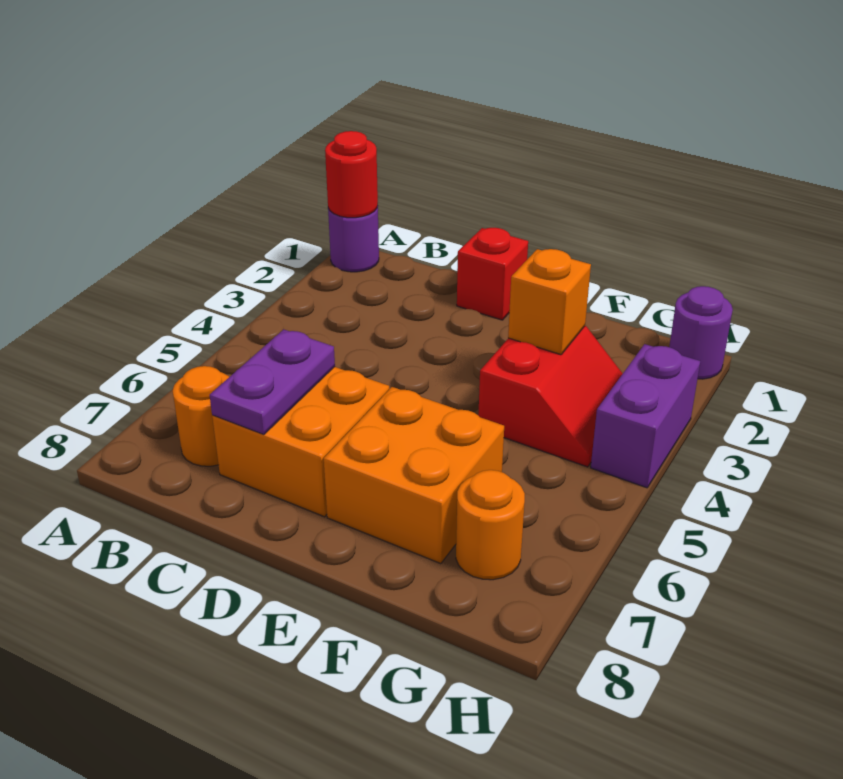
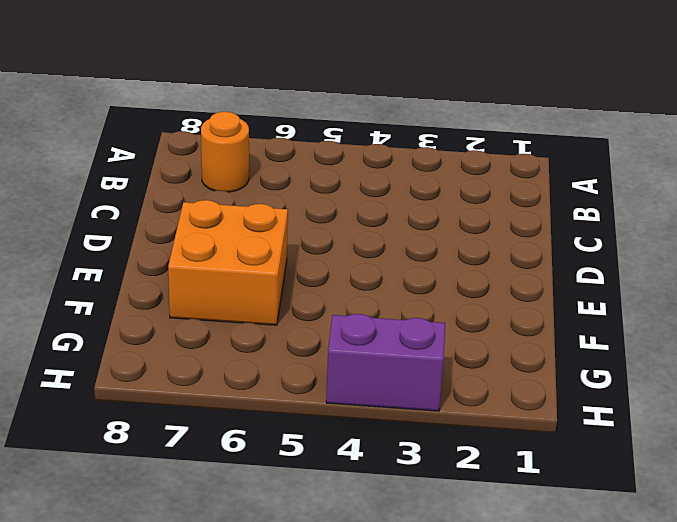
none -> purple 1x1 round brick [328,206,379,272]
none -> orange 2x2 brick [212,367,389,517]
none -> red 1x1 brick [457,228,528,320]

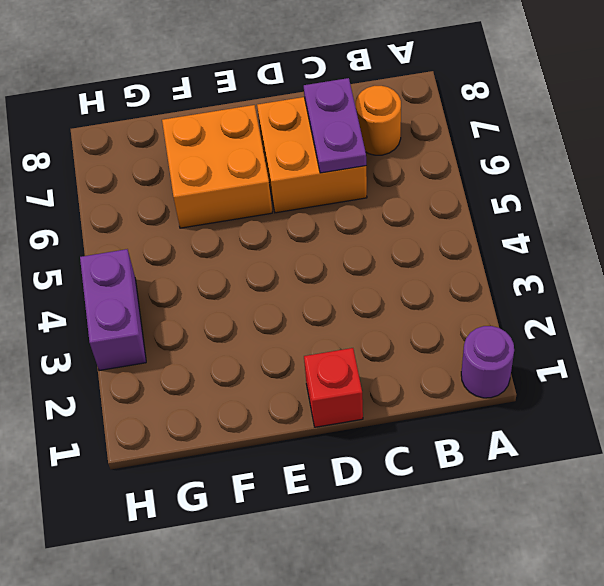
none -> red 2x2 slope [478,326,623,467]
none -> orange 1x1 round brick [456,470,525,580]
none -> purple 1x1 round brick [669,286,733,379]

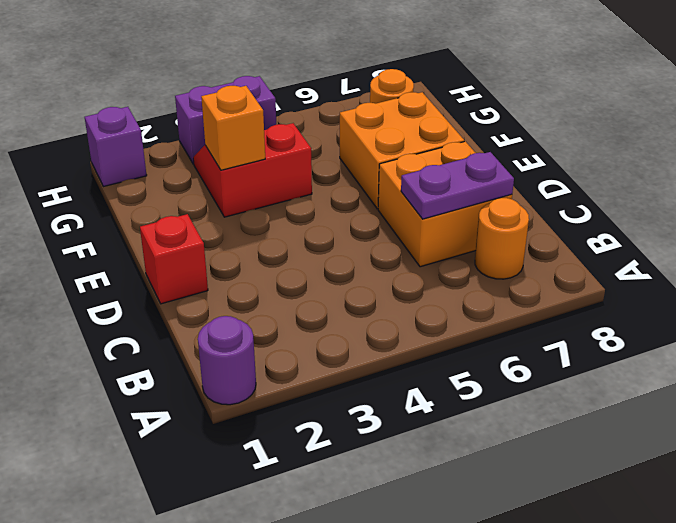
purple 1x1 brick [85,107,147,187] -> purple 1x1 round brick [669,286,733,379]
none -> red 1x1 round brick [325,131,378,218]

